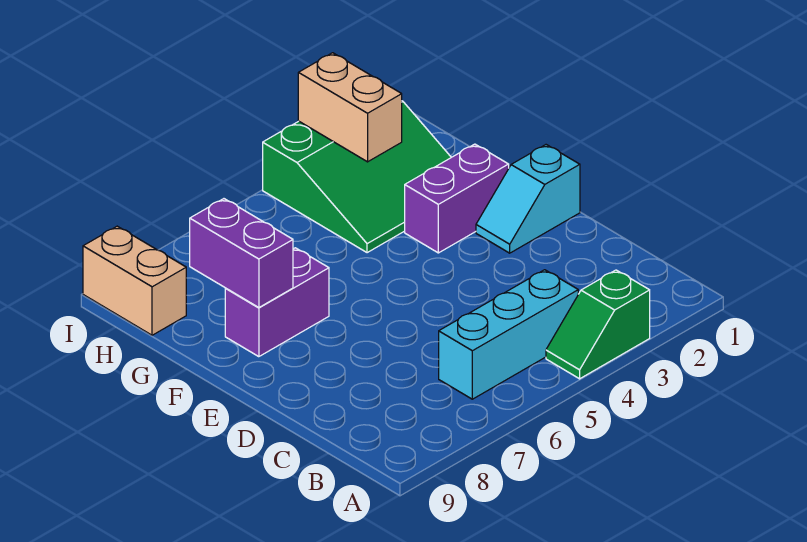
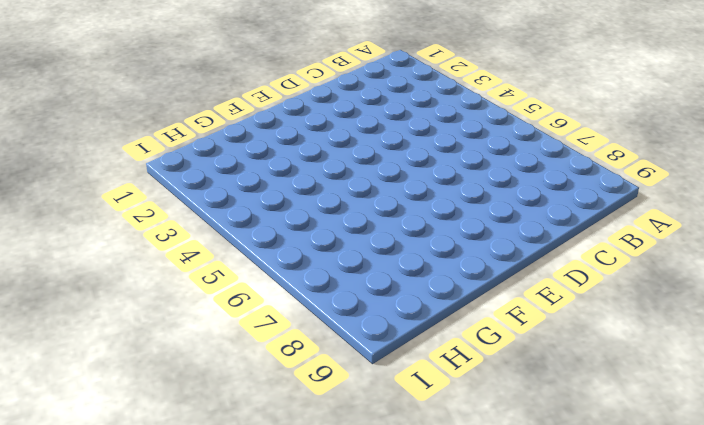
none -> green 1x2 slope [546,270,650,379]
none -> cyan 1x3 brick [439,270,578,399]

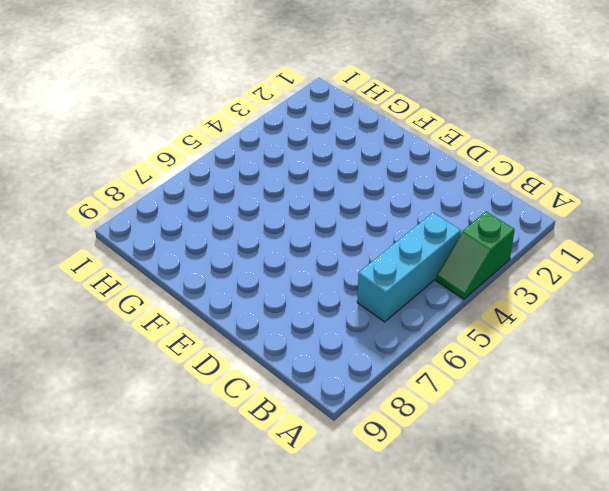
none -> cyan 1x2 slope [476,145,580,253]
none -> purple 1x2 brick [405,144,509,253]

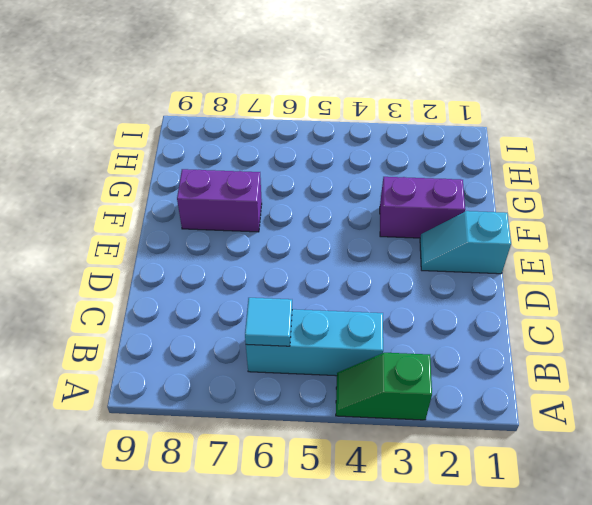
cyan 1x1 tile [245,298,292,346] -> none
none -> green 3x3 slope [263,101,451,253]
none -> tan 1x2 brick [83,226,186,335]

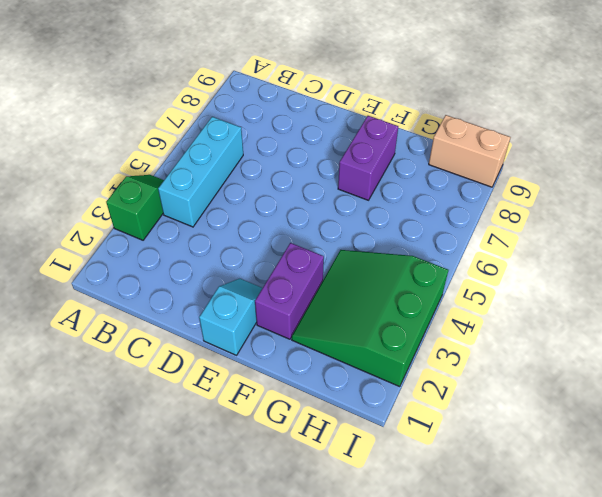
none -> purple 1x2 brick [190,199,293,308]
none -> tan 1x2 brick [298,53,402,162]

